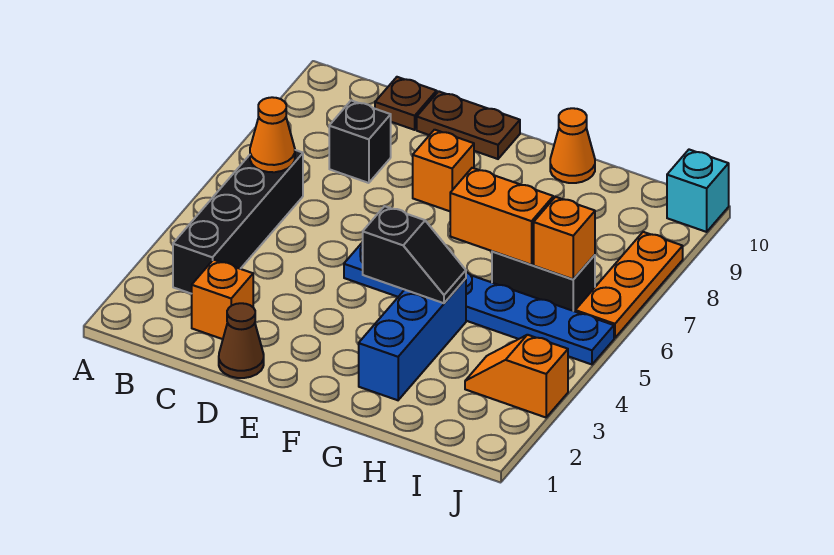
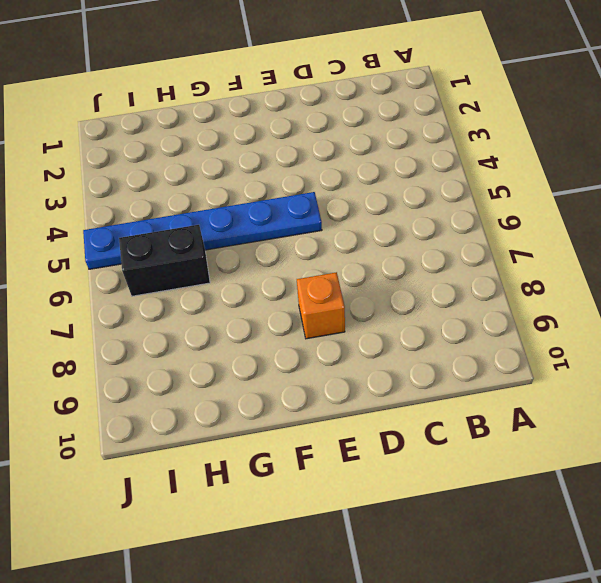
none -> black 1x4 brick [173,150,303,294]
none -> orange 1x1 brick [192,260,253,339]
none -> black 1x1 brick [329,100,391,183]

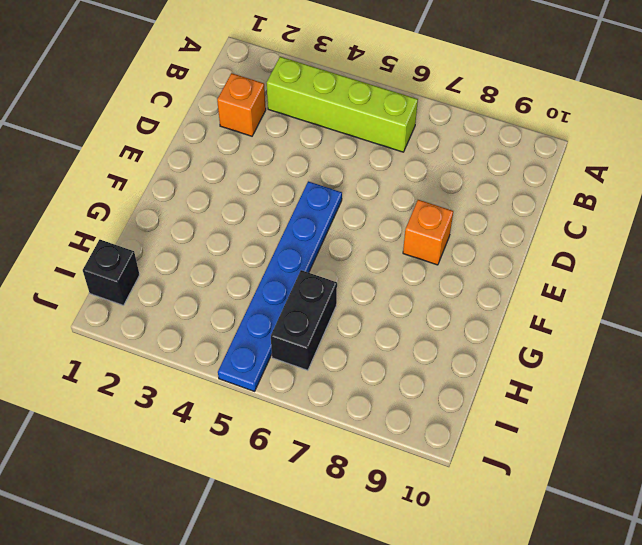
lime 1x4 brick [267,57,418,152] -> black 1x4 brick [173,150,303,294]
black 1x1 brick [83,240,140,305] -> black 1x1 brick moved to [329,100,391,183]
none -> brown 1x1 plate [375,77,437,130]
none -> brown 1x1 cone [219,303,264,378]
none -> brown 1x2 plate [417,91,520,159]

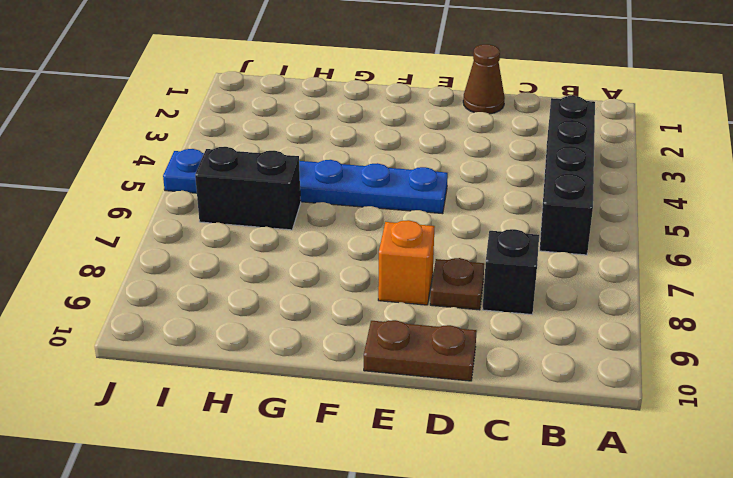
brown 1x1 plate [430,258,484,310] -> brown 1x1 plate moved to [375,77,437,130]
none -> orange 1x1 brick [192,260,253,339]
none -> blue 1x3 brick [359,279,466,400]
none -> orange 1x1 cone [550,108,595,183]

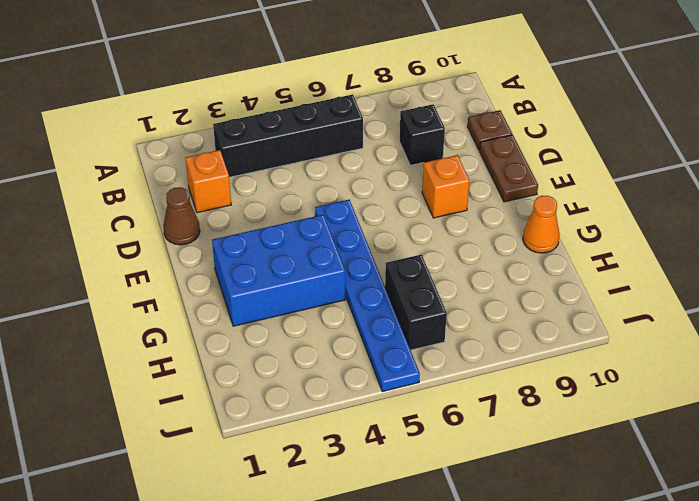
blue 2x3 brick [212,215,345,326] -> blue 1x3 brick [359,279,466,400]
none -> orange 1x2 slope [465,335,568,417]
none -> orange 1x3 plate [575,232,683,338]
none -> cyan 1x1 brick [667,150,729,232]

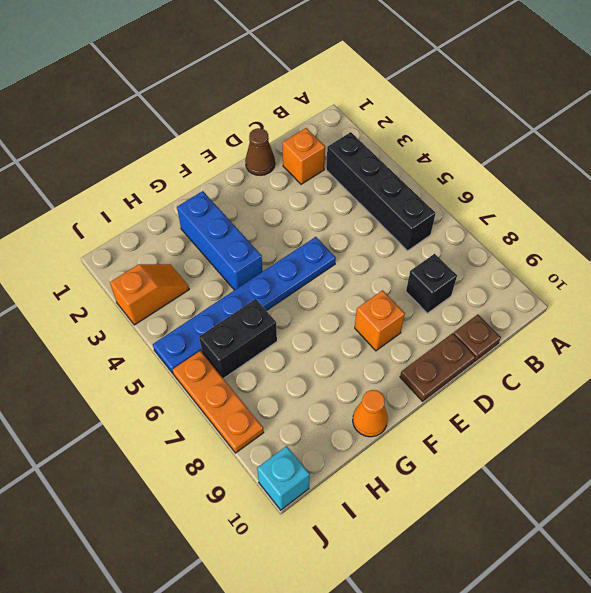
none -> orange 1x1 cone [250,97,295,172]
none -> black 1x2 slope [363,206,466,303]
none -> orange 1x2 brick [450,168,553,265]

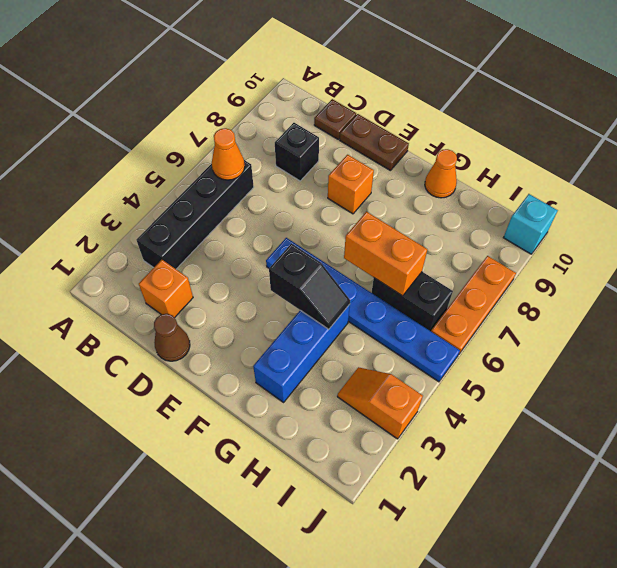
none -> orange 1x1 brick [534,197,595,279]

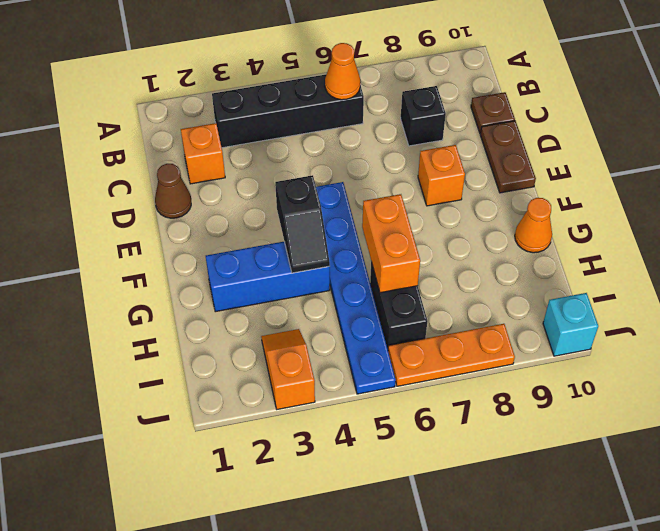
none -> orange 1x1 brick [534,197,595,279]

